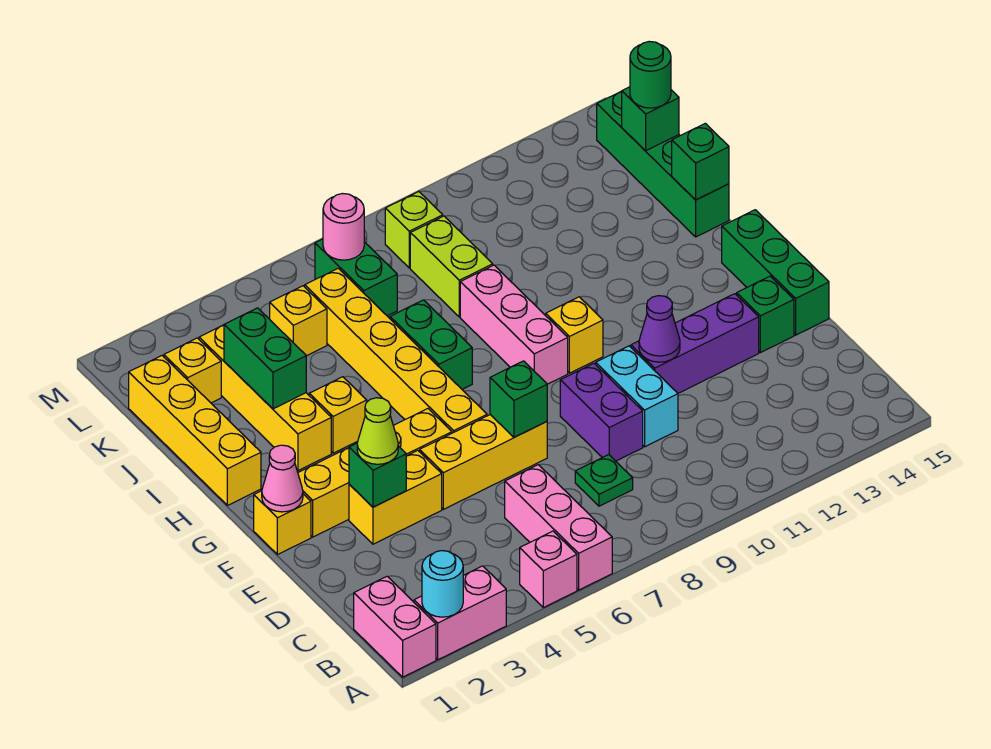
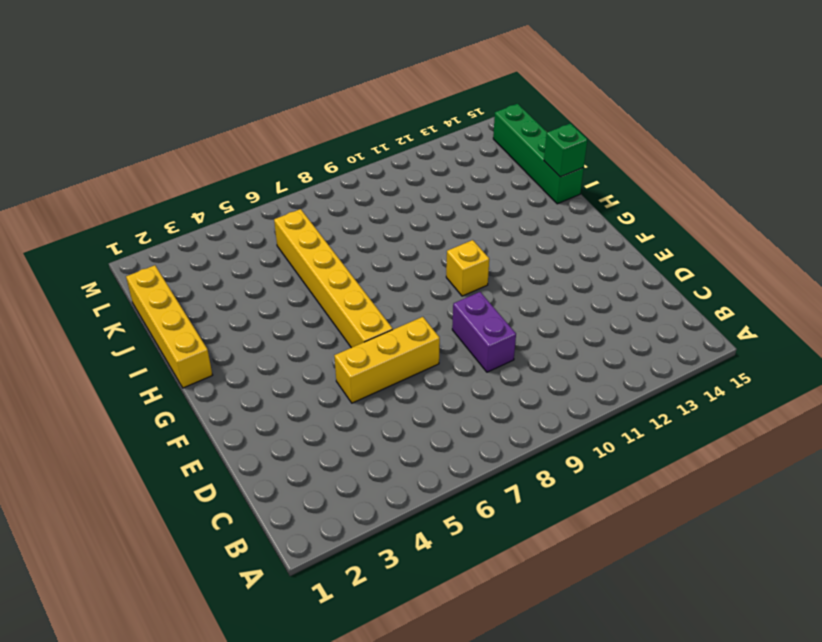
none -> pink 1x2 brick [354,576,436,677]
none -> pink 1x2 brick [414,566,506,660]
none -> pink 1x1 brick [520,531,577,608]
none -> pink 1x3 brick [505,465,612,590]

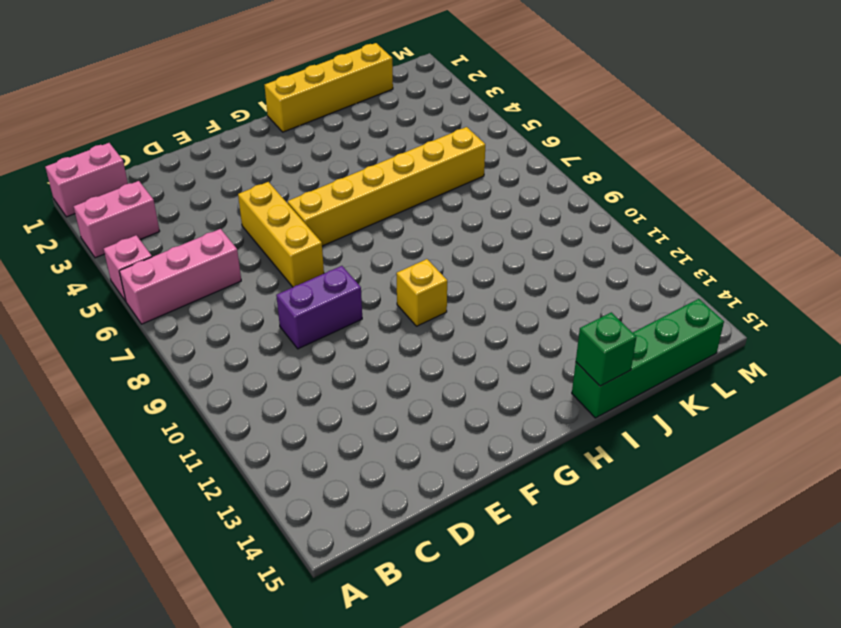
pink 1x2 brick [74,181,160,258] -> pink 1x2 brick turned to [414,566,506,660]
none -> green 1x1 plate [575,455,633,506]
none -> cyan 1x2 brick [596,346,678,447]
none -> yellow 1x2 brick [349,450,442,544]
none -> purple 1x3 brick [631,294,759,393]

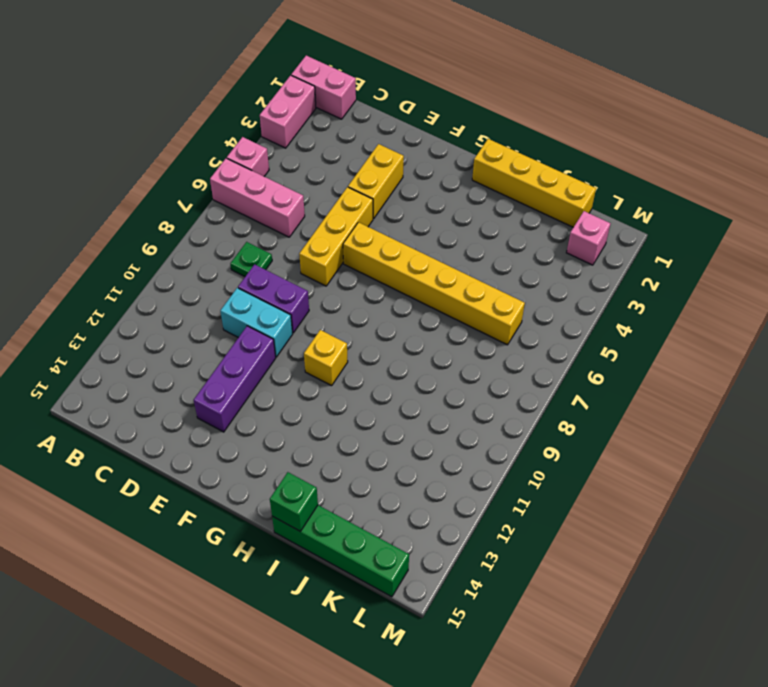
pink 1x1 brick [566,211,611,265] -> none
none -> green 1x1 brick [737,276,794,353]
none -> green 1x3 brick [722,210,829,335]
none -> yellow 1x1 brick [254,491,311,555]
none -> yellow 1x4 brick [298,409,452,537]

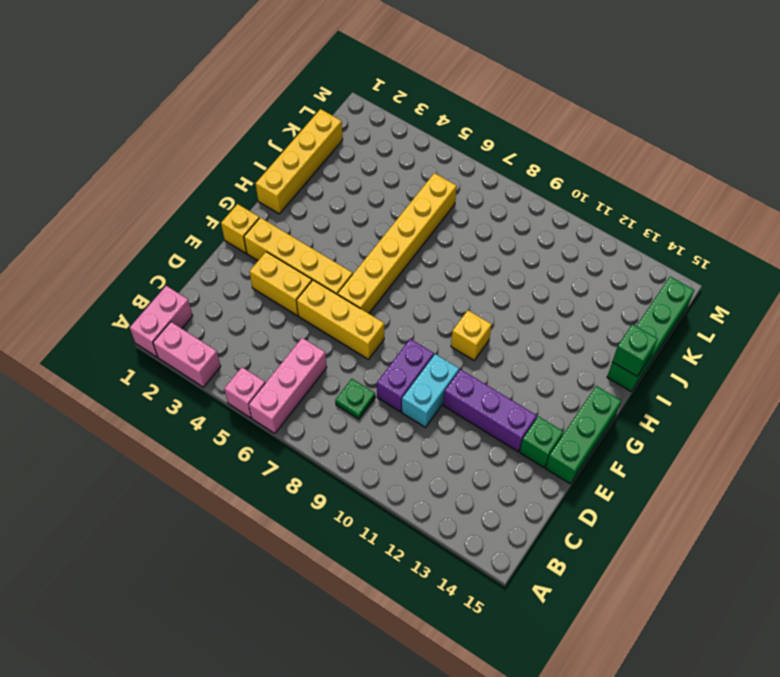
none -> pink 1x3 brick [460,265,568,384]
none -> yellow 1x4 brick [199,325,331,471]
none -> yellow 1x1 brick [309,377,367,453]
none -> green 1x2 brick [390,300,472,389]

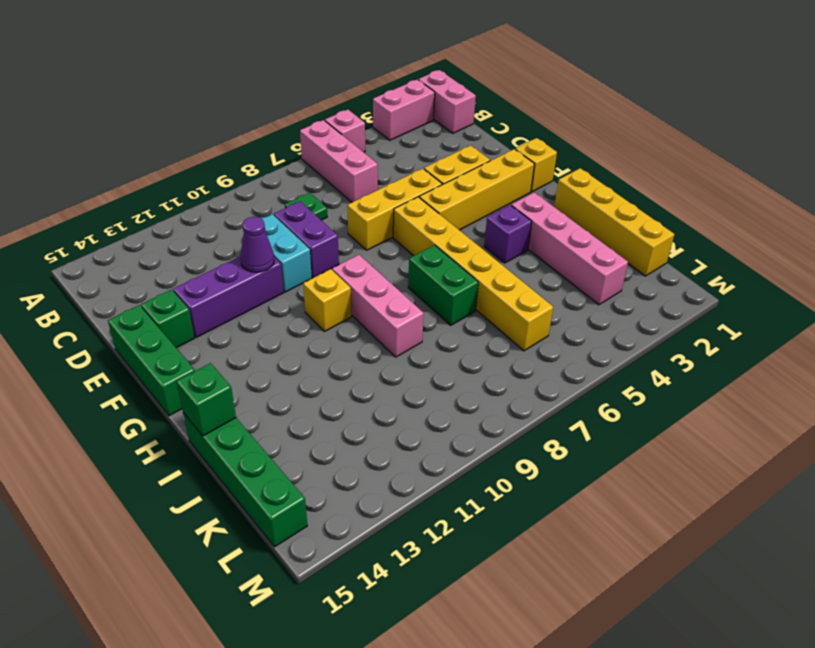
pink 1x4 brick [511,192,628,305] -> yellow 1x4 brick [199,325,331,471]
purple 1x1 brick [484,205,532,263] -> yellow 1x1 brick [309,377,367,453]
none -> lime 1x2 brick [410,216,493,317]
none -> yellow 1x1 brick [164,338,221,403]
none -> yellow 1x1 brick [270,286,327,356]
none -> green 1x2 brick [315,239,397,316]

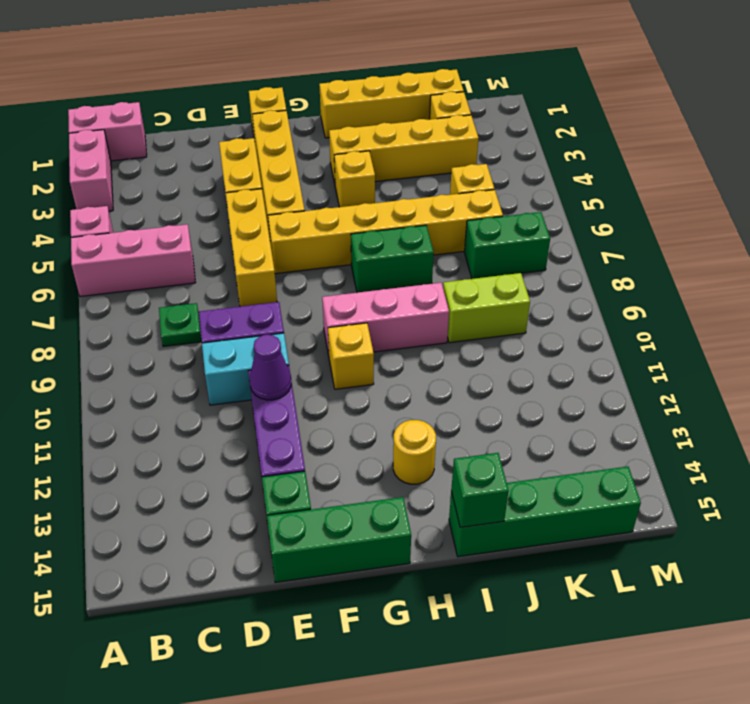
yellow 1x1 round brick [393,420,436,484] -> none
none -> lime 1x1 brick [385,192,443,268]
none -> cyan 1x1 round brick [422,551,463,617]
none -> green 1x1 brick [349,443,406,507]
none -> green 1x1 brick [490,361,547,437]

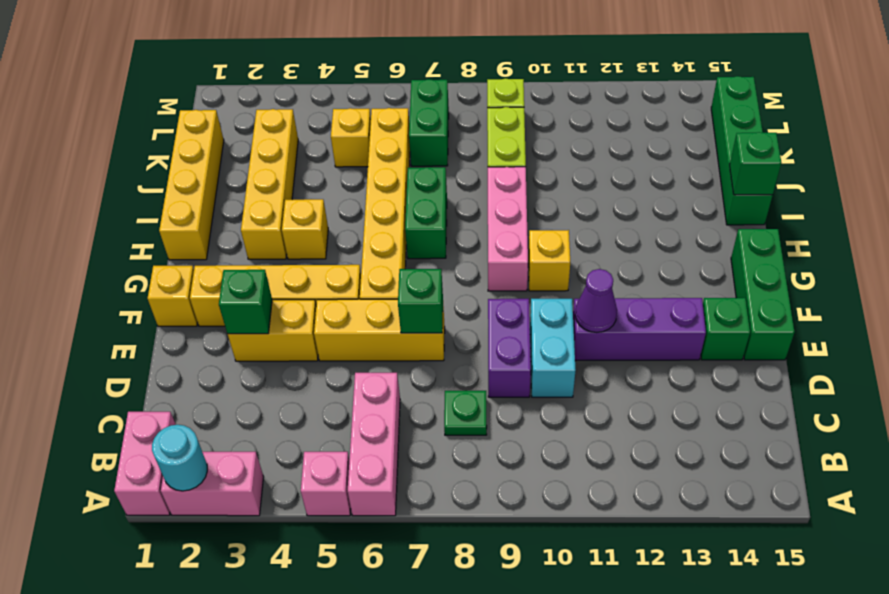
none -> yellow 1x1 brick [164,338,221,403]
none -> pink 1x1 cone [262,445,303,512]
none -> green 1x2 brick [224,308,306,409]
none -> green 1x1 brick [622,87,679,151]

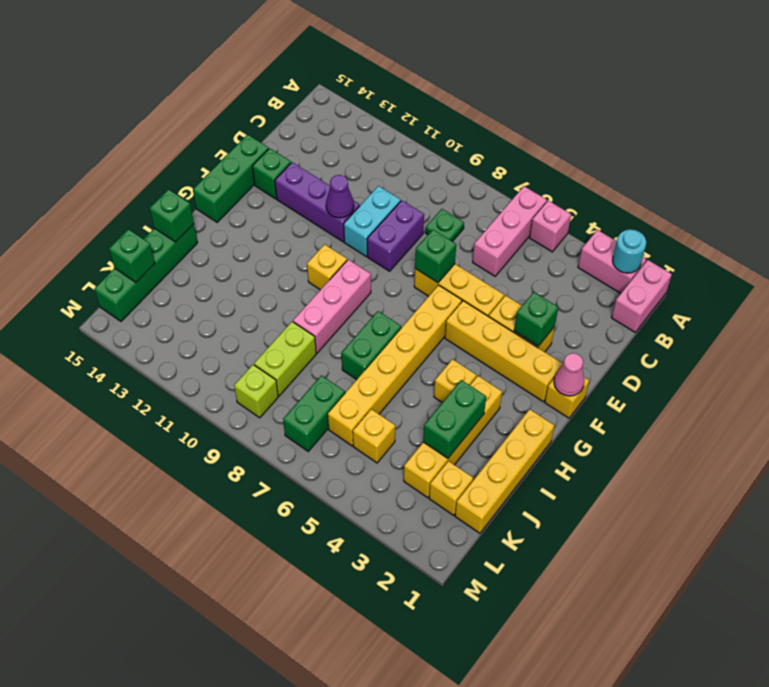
none -> pink 1x1 round brick [323,194,364,260]
none -> lime 1x1 cone [357,398,398,464]
none -> green 1x1 round brick [630,41,671,108]

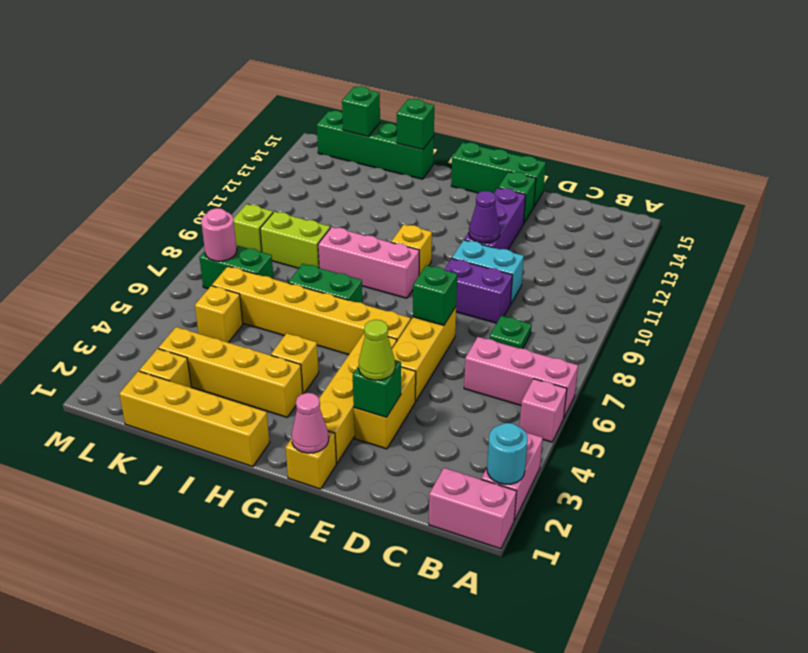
none -> green 1x2 brick [224,308,306,409]
none -> green 1x1 round brick [630,41,671,108]

